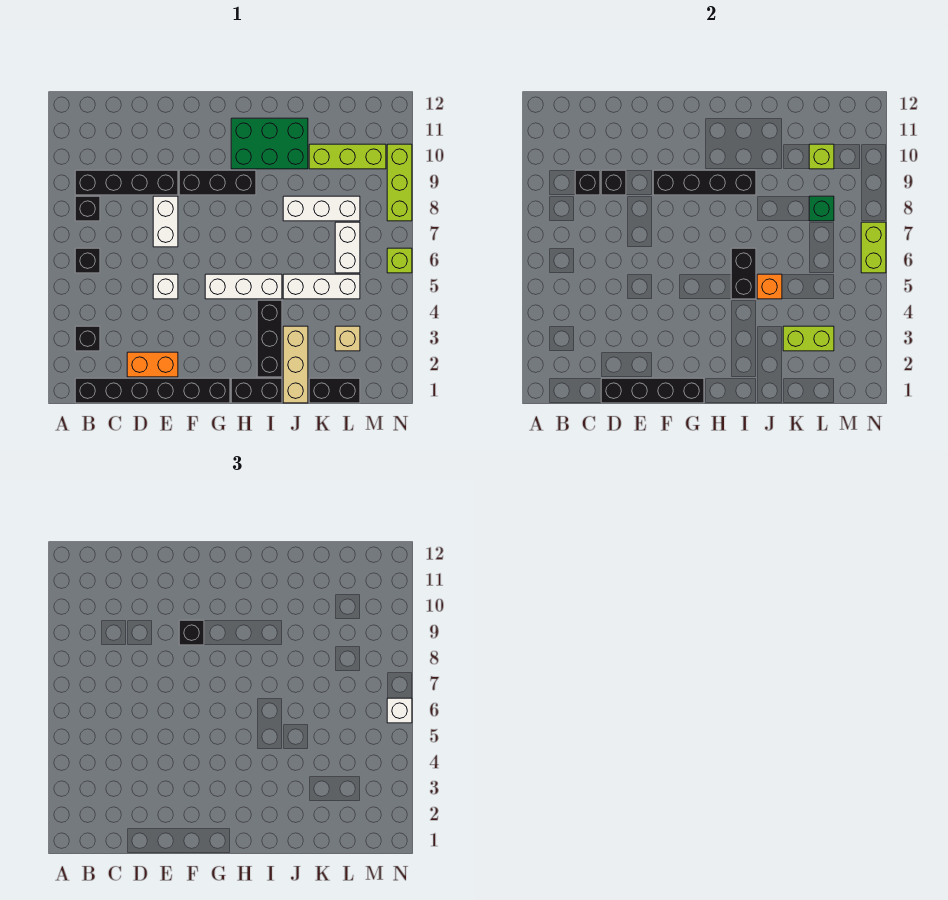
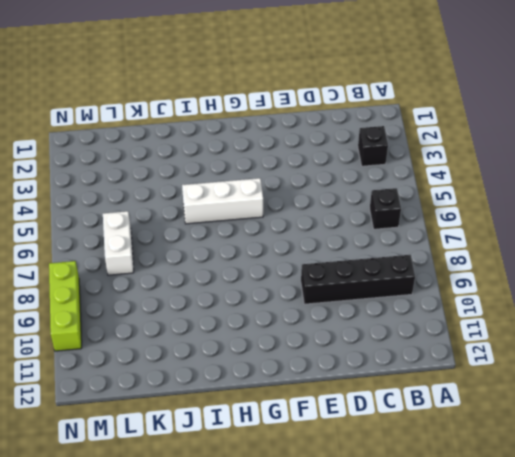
none -> black 1x6 brick [75,378,230,403]
none -> black 1x1 brick [75,196,100,221]
none -> orange 1x2 brick [127,352,178,377]
none -> white 1x1 brick [153,274,178,299]

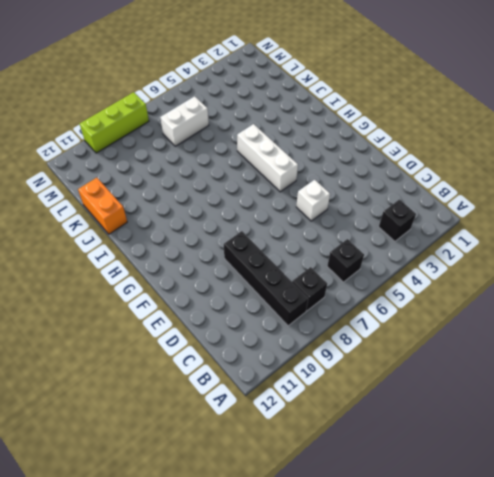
orange 1x2 brick [78,178,127,234] -> orange 1x2 brick moved to [127,352,178,377]
none -> black 1x6 brick [75,378,230,403]
none -> white 1x2 brick [153,196,178,247]
none -> black 1x3 brick [179,170,256,195]
none -> black 1x2 brick [231,378,282,403]

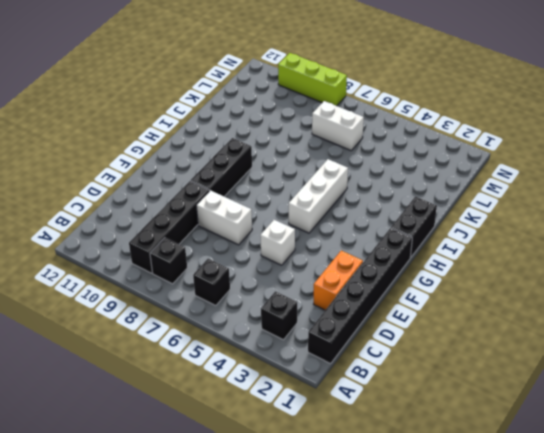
none -> green 2x3 brick [231,118,308,169]
none -> black 1x3 brick [257,300,282,377]
none -> tan 1x3 brick [283,326,308,403]
none -> white 1x3 brick [283,274,360,299]

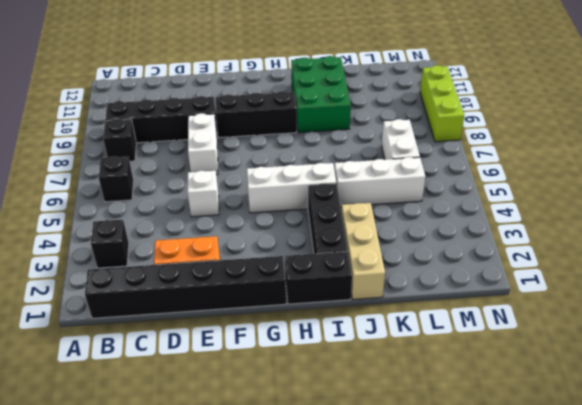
green 2x3 brick [291,56,351,133] -> green 2x3 brick turned to [231,118,308,169]
none -> white 1x3 brick [283,196,360,221]
none -> black 1x2 brick [309,378,360,403]
none -> lime 1x3 brick [309,144,386,169]
none -> tan 1x1 brick [335,326,360,351]

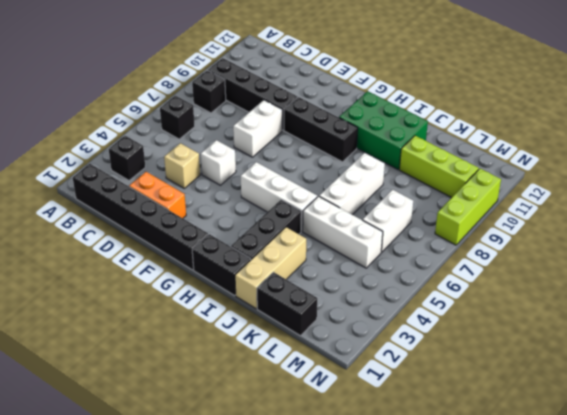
tan 1x1 brick [164,143,200,188] -> tan 1x1 brick moved to [335,326,360,351]
white 1x3 brick [319,153,385,215] -> white 1x3 brick turned to [283,196,360,221]
none -> lime 1x1 brick [387,248,412,273]
none -> black 1x1 brick [575,170,600,195]
none -> black 1x4 brick [601,378,704,403]
none -> black 1x1 brick [601,170,626,195]

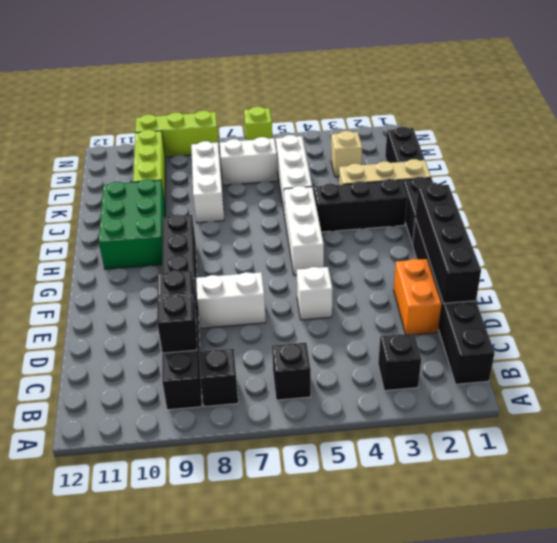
none -> black 1x4 brick [653,170,756,195]
none -> black 1x2 brick [731,248,756,299]
none -> orange 1x1 brick [757,274,782,299]
none -> lime 1x2 brick [783,326,834,351]

